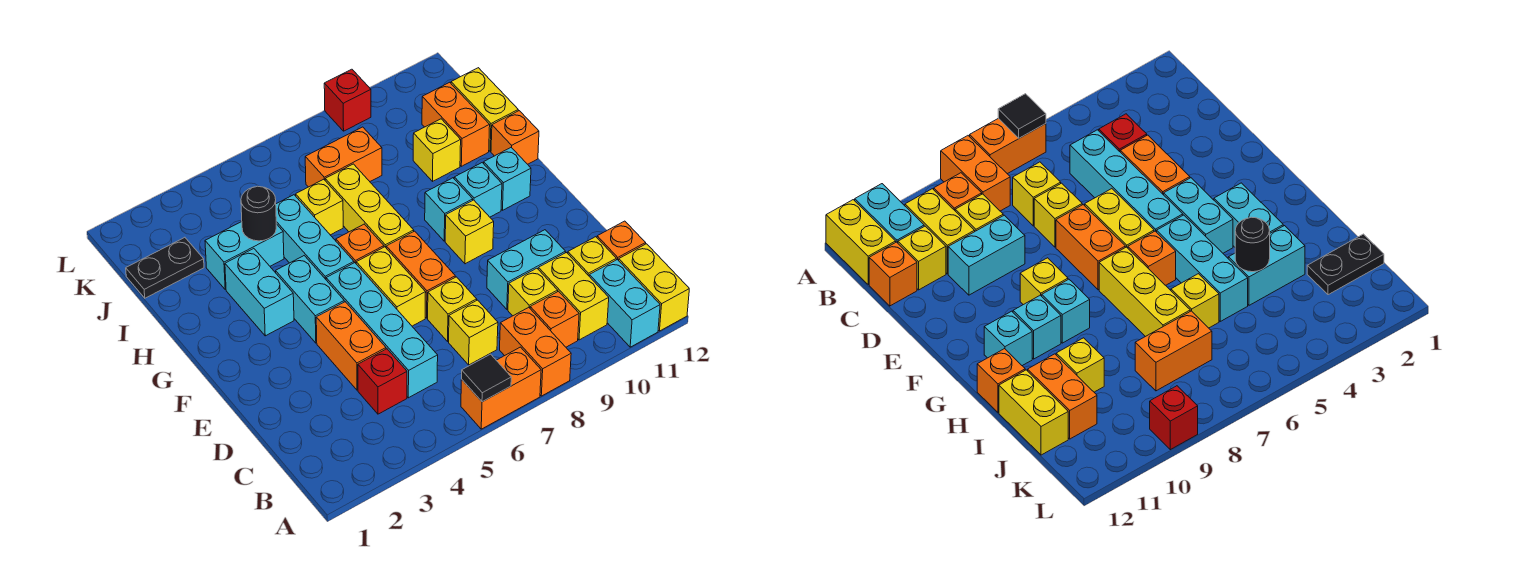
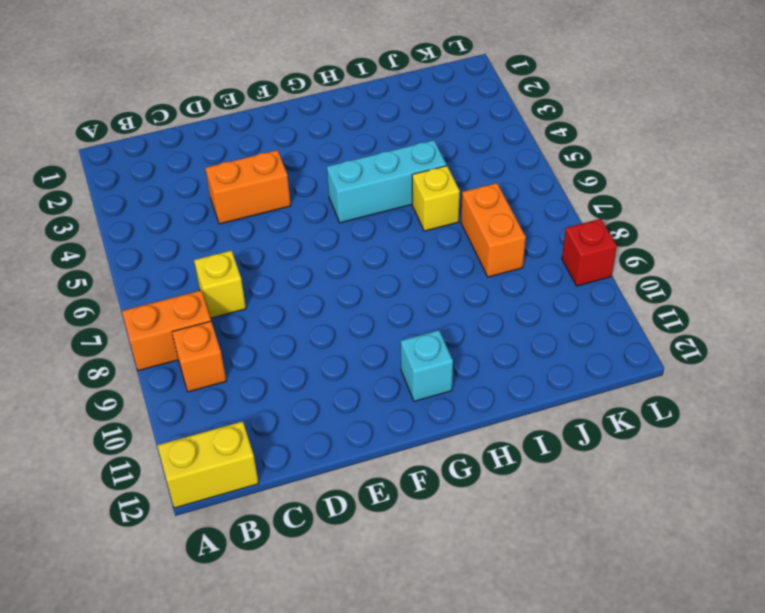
none -> orange 1x2 brick [461,347,541,429]
none -> cyan 1x2 brick [589,259,660,347]
none -> yellow 1x2 brick [538,253,609,340]
none -> red 1x1 brick [358,349,407,414]

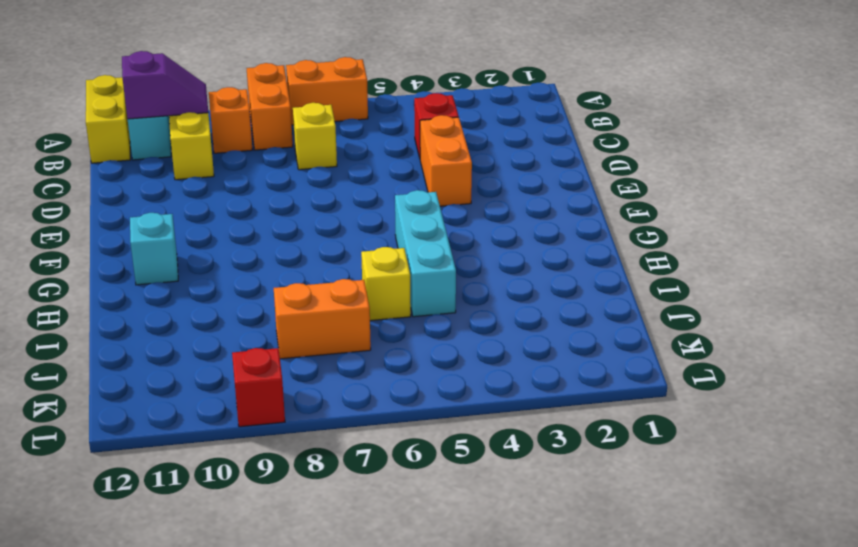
purple 1x2 slope [122,51,208,119] -> none
none -> cyan 1x4 brick [326,263,438,398]
none -> yellow 1x1 brick [508,268,558,316]
none -> yellow 1x1 brick [568,237,616,276]
none -> orange 1x1 brick [597,221,646,260]

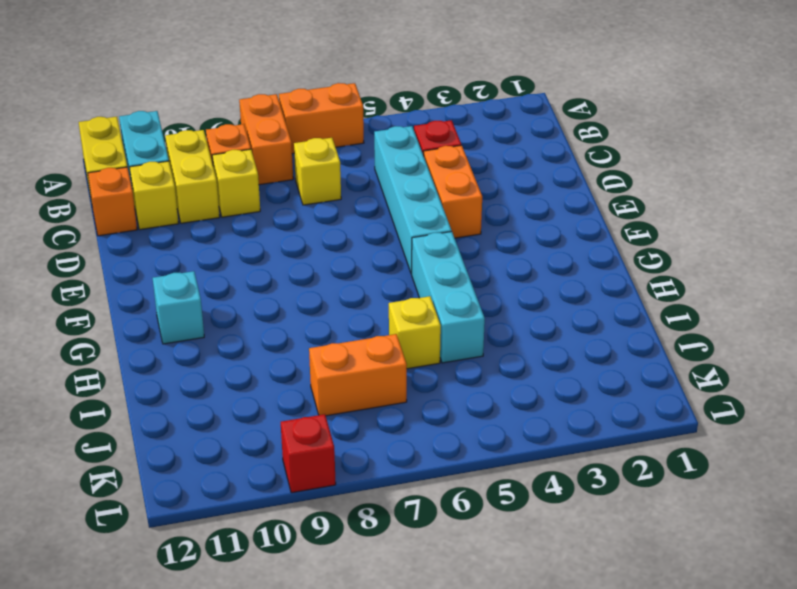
none -> yellow 1x1 brick [428,277,477,341]
none -> cyan 1x2 brick [487,230,565,309]
none -> yellow 1x2 brick [356,247,426,326]
none -> orange 1x2 brick [386,231,455,318]

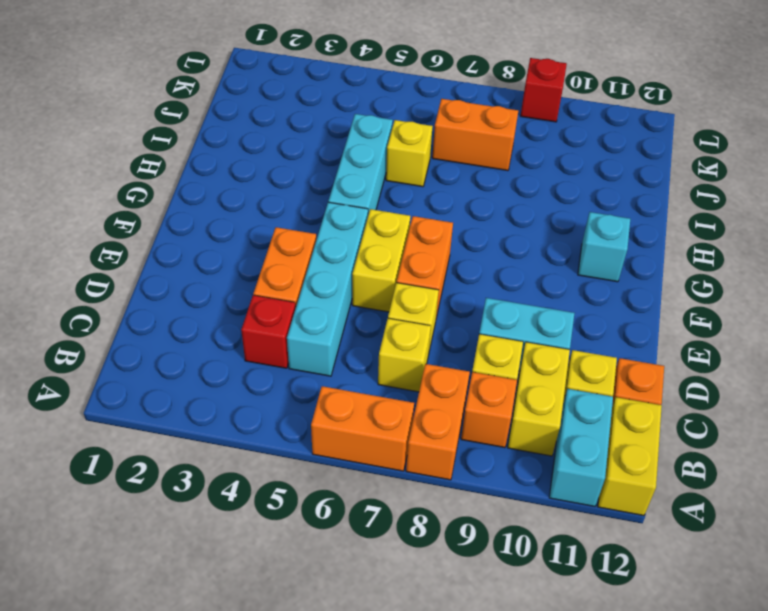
none -> cyan 1x2 brick [276,256,344,343]
none -> yellow 1x1 brick [445,200,494,264]
none -> cyan 1x2 brick [225,248,294,336]
none -> orange 1x1 brick [336,224,384,263]

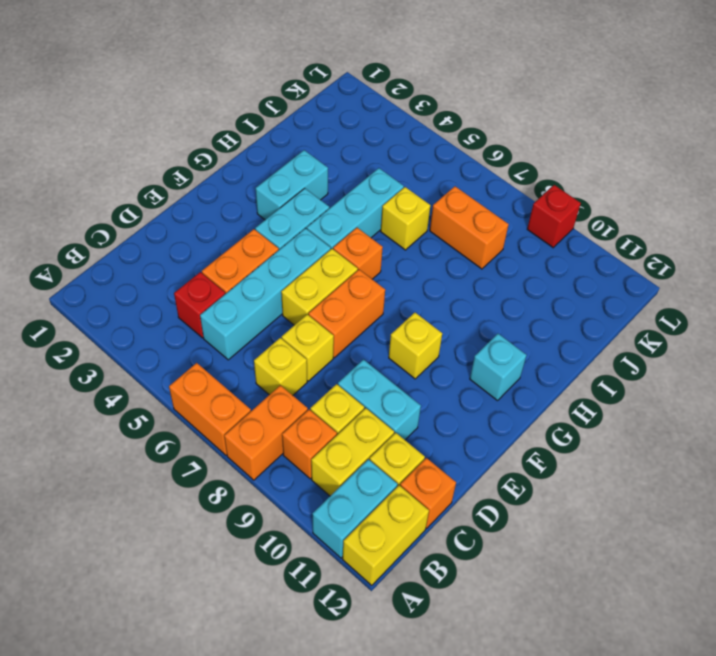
none -> yellow 1x3 brick [325,164,414,247]
none -> cyan 1x1 brick [425,178,473,241]
none -> cyan 1x1 brick [454,163,502,217]
none -> orange 1x1 brick [491,111,539,164]

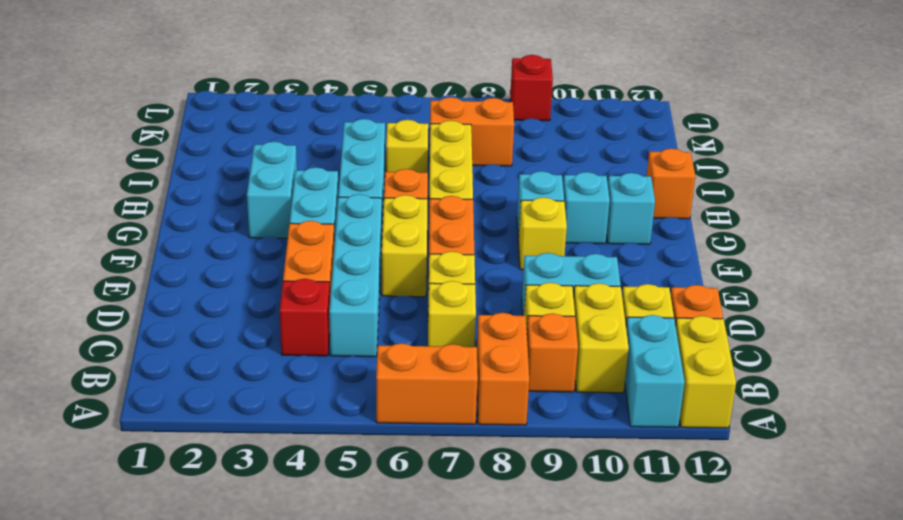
none -> cyan 1x2 brick [205,222,284,290]
none -> yellow 1x1 brick [413,119,461,181]
none -> orange 1x2 brick [422,82,490,166]
none -> yellow 1x2 brick [451,68,518,151]

